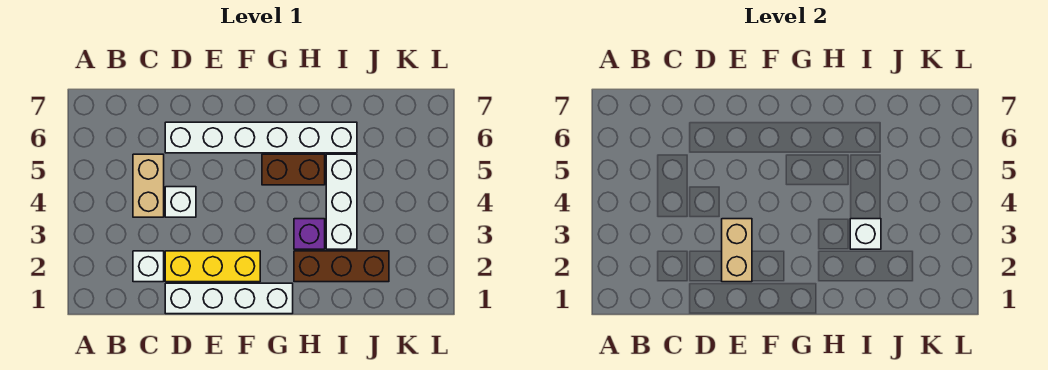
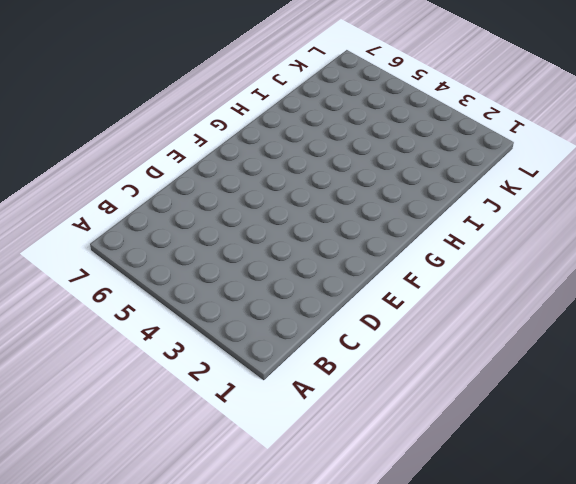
none -> white 1x1 brick [133,251,164,282]
none -> tan 1x2 brick [133,154,164,217]
none -> white 1x4 brick [165,283,293,314]

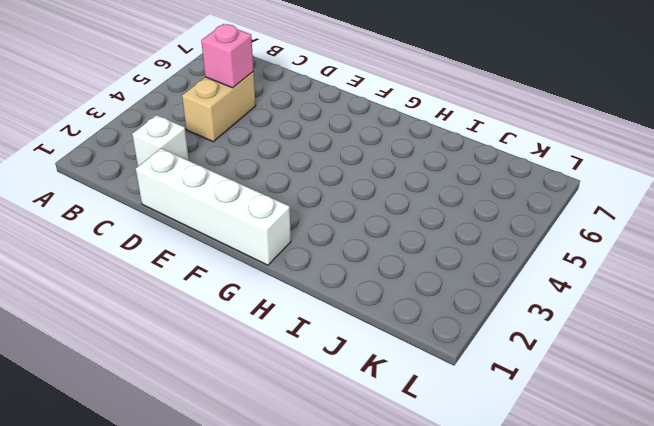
pink 1x1 brick [201,24,253,88] -> none
none -> yellow 1x3 brick [165,251,260,282]
none -> white 1x1 brick [165,187,196,217]
none -> white 1x6 brick [165,122,357,153]

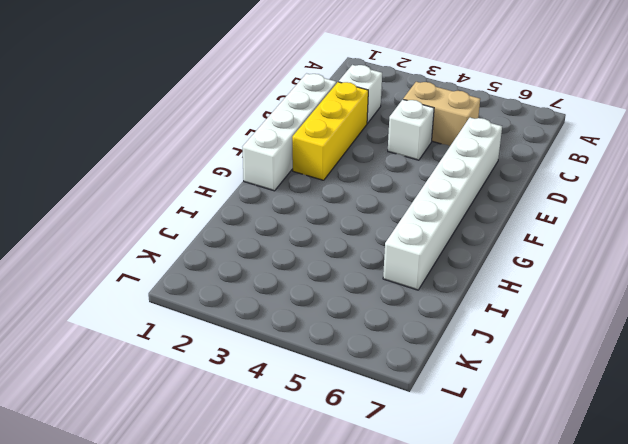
none -> brown 1x2 brick [262,154,325,185]
none -> brown 1x3 brick [294,251,389,282]
none -> purple 1x1 brick [294,219,325,249]

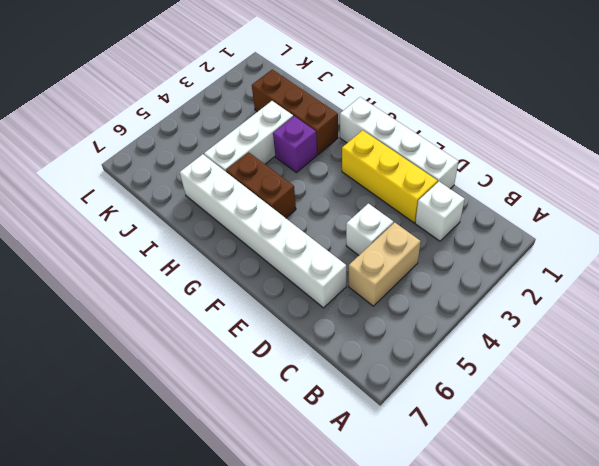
none -> tan 1x2 brick [722,219,752,282]
none -> white 1x1 brick [850,219,881,249]

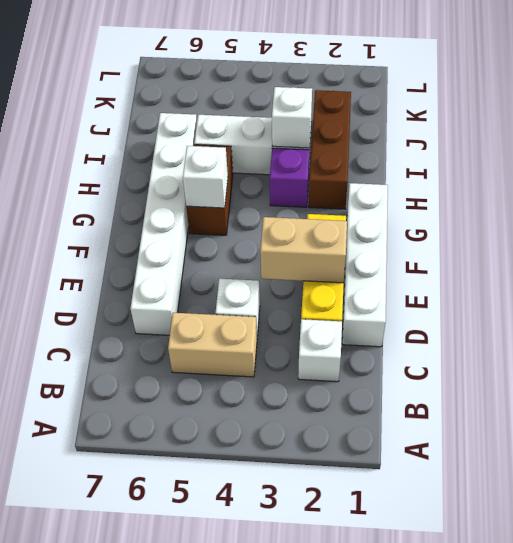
white 1x1 brick [183,146,228,208] -> none

